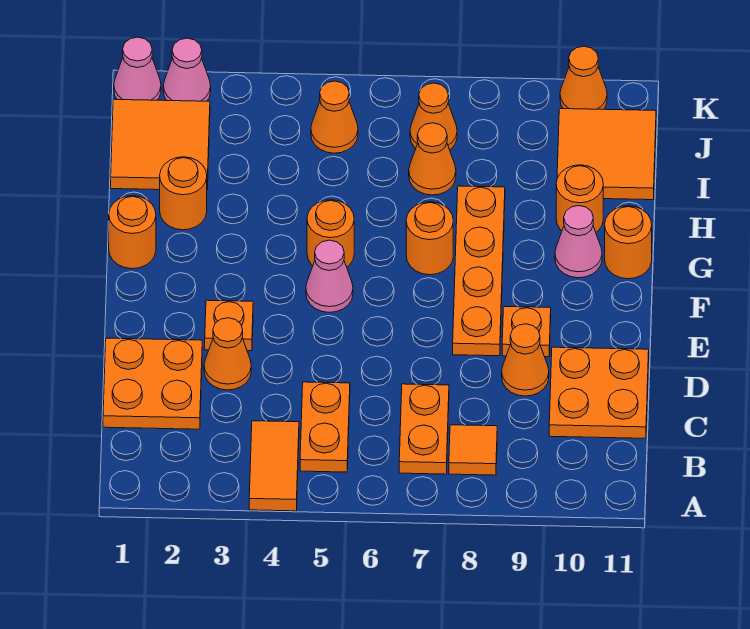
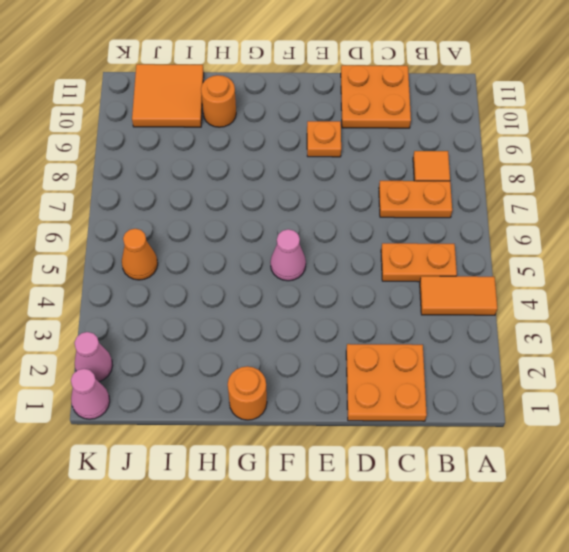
none -> orange 1x1 cone [204,318,251,390]
none -> orange 1x1 cone [502,324,549,396]
none -> orange 1x1 plate [205,300,253,351]

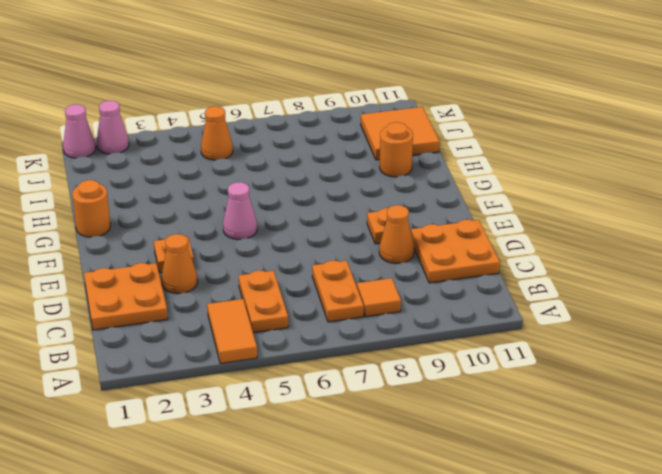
none -> orange 1x4 plate [453,186,505,356]
none -> orange 1x1 round brick [307,200,354,267]
none -> orange 1x1 round brick [406,202,453,275]

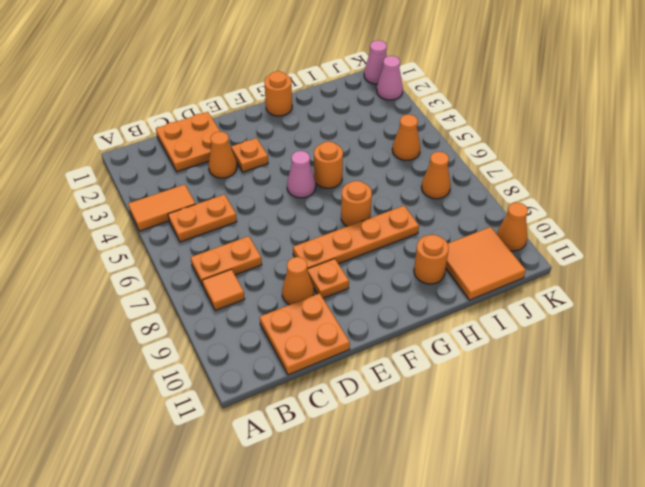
none -> pink 1x1 cone [555,206,602,278]
none -> orange 1x1 round brick [605,206,652,279]
none -> orange 1x1 round brick [160,157,207,230]

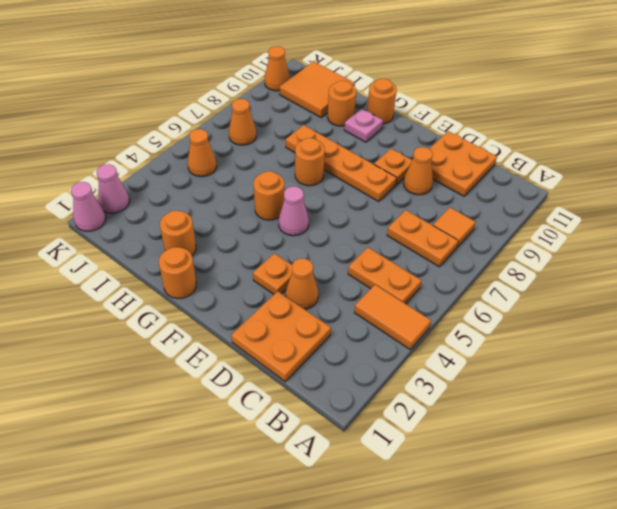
pink 1x1 plate [344,109,383,142] -> pink 1x1 cone [555,206,602,278]
none -> orange 2x2 tile [111,99,210,190]
none -> orange 1x1 cone [409,123,456,195]

